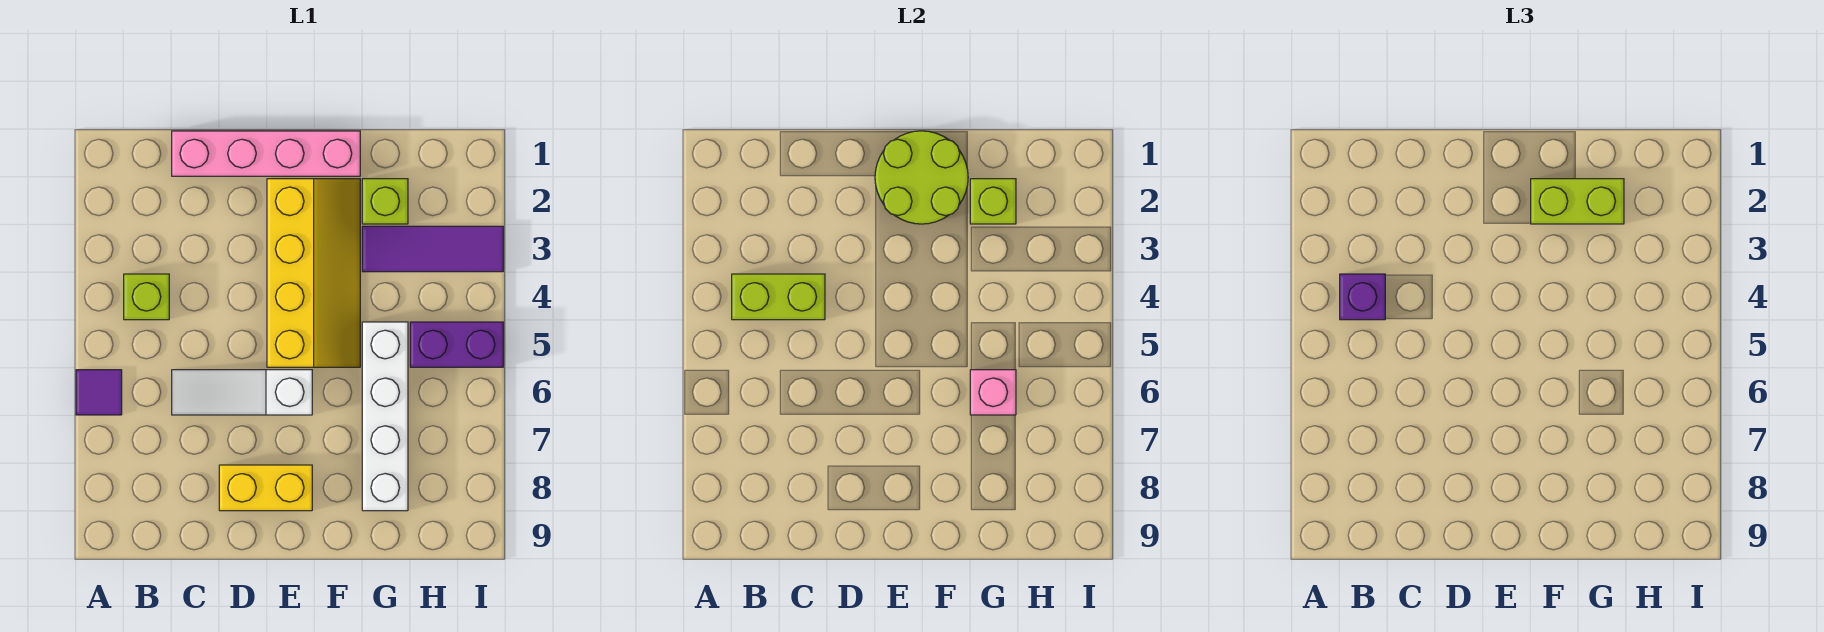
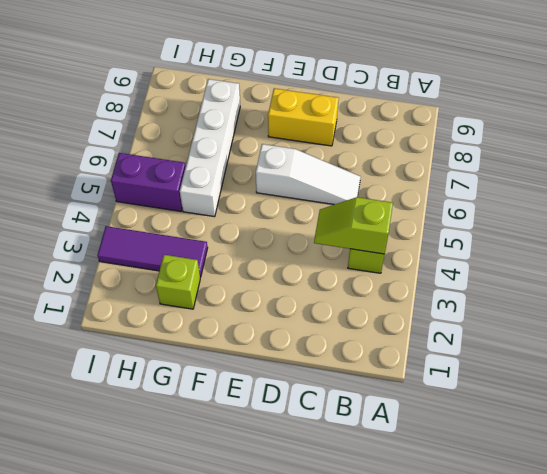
lime 1x2 slope [314,197,393,254] -> lime 1x2 brick [732,274,825,320]
none -> purple 1x1 tile [76,370,122,415]
none -> pink 1x4 brick [172,131,360,176]
none -> yellow 2x4 slope [267,179,360,367]

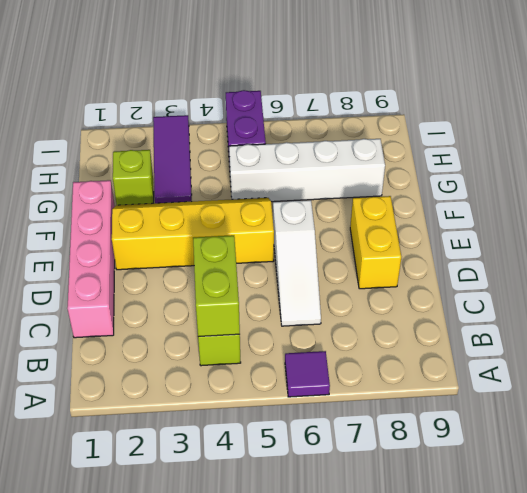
none -> lime 2x2 round brick [875,131,968,224]
none -> lime 1x1 brick [970,179,1016,224]
none -> pink 1x1 brick [970,370,1016,415]

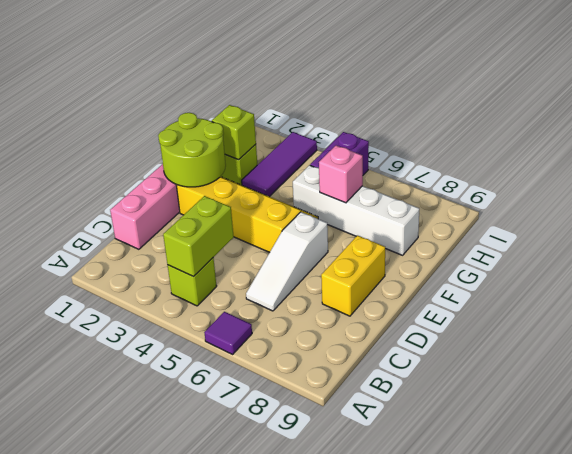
none -> purple 1x1 brick [1340,274,1385,320]
none -> lime 1x2 brick [1531,179,1624,224]

